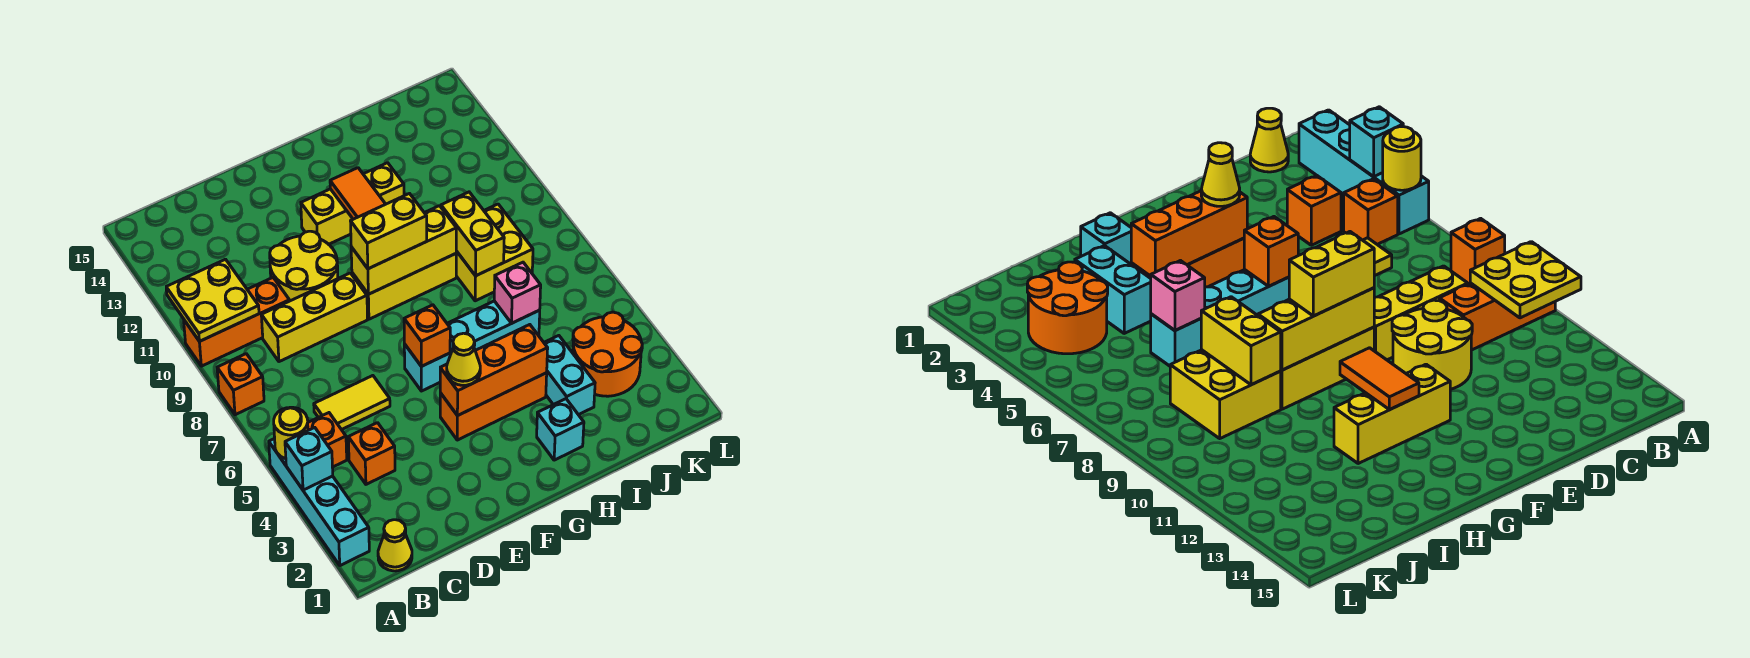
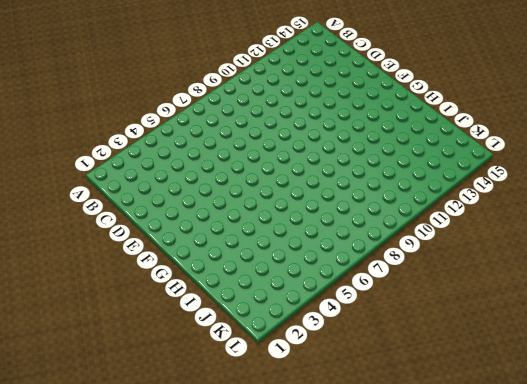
none -> cyan 1x4 brick [269,439,369,566]
none -> orange 1x1 brick [217,354,264,415]
none -> orange 1x3 brick [184,278,289,366]

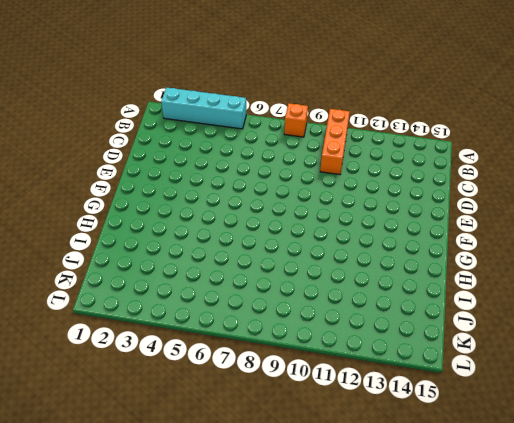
none -> yellow 1x1 cone [378,520,412,571]
none -> orange 1x1 brick [308,413,347,467]
none -> orange 1x1 brick [348,423,395,484]

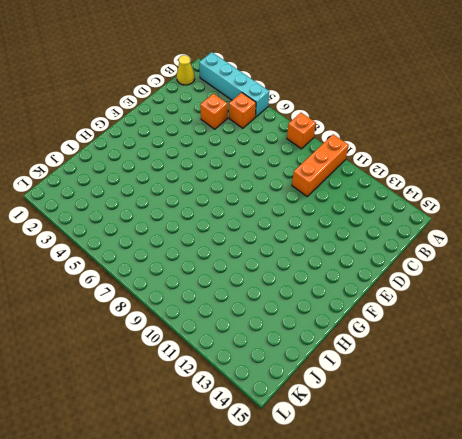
none -> yellow 1x2 tile [314,376,390,430]
none -> yellow 1x3 brick [261,273,368,362]
none -> yellow 2x2 round brick [270,231,338,301]

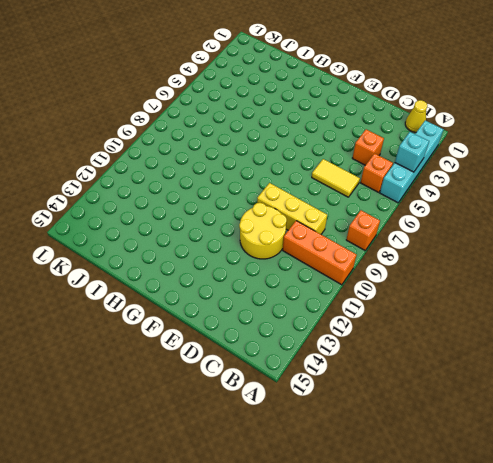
none -> orange 1x3 brick [440,373,547,440]
none -> cyan 1x4 brick [404,301,540,391]
none -> yellow 1x3 brick [352,254,456,319]

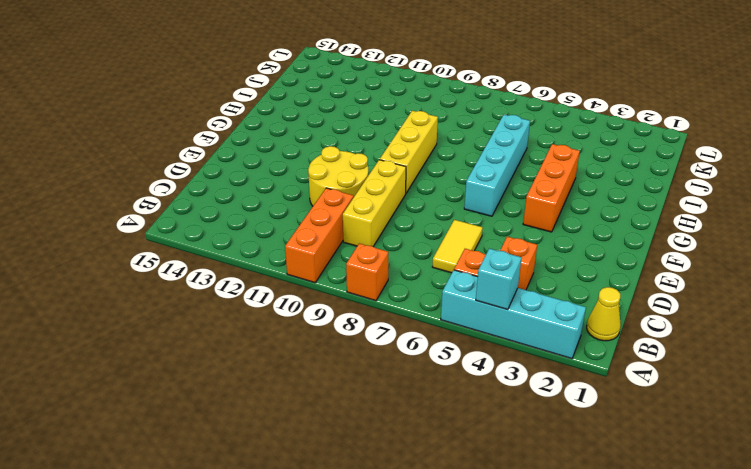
none -> yellow 1x3 brick [301,163,404,244]
none -> cyan 1x1 brick [537,399,584,460]
none -> cyan 1x2 brick [544,336,595,415]

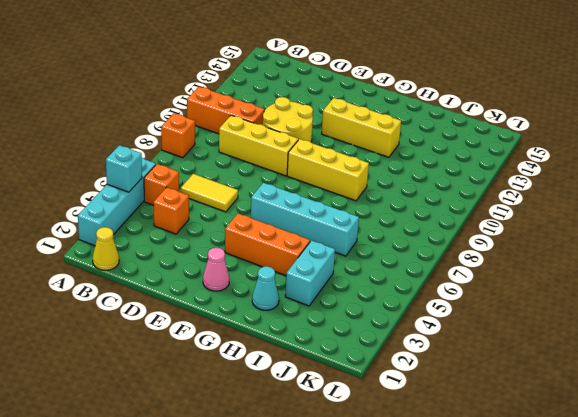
pink 1x1 cone [203,248,229,291] -> none
cyan 1x1 cone [252,266,279,310] -> cyan 1x1 brick [537,399,584,460]
none -> yellow 2x2 brick [456,204,533,301]
none -> orange 2x2 round brick [573,312,642,396]
none -> yellow 1x1 round brick [274,407,308,459]

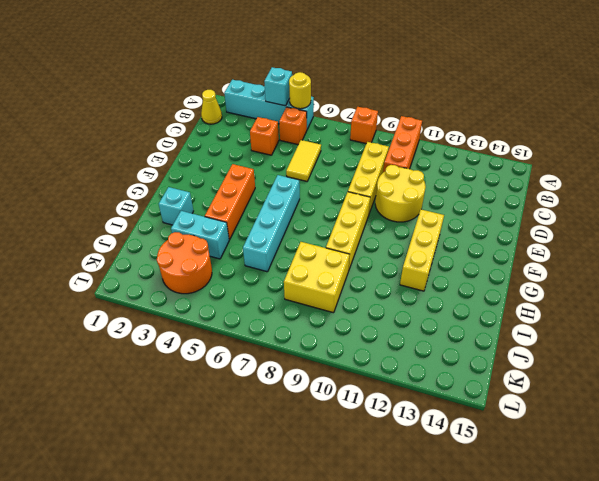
none -> yellow 2x2 plate [166,259,259,341]
none -> orange 1x3 brick [440,325,548,416]
none -> orange 1x1 brick [404,305,450,366]

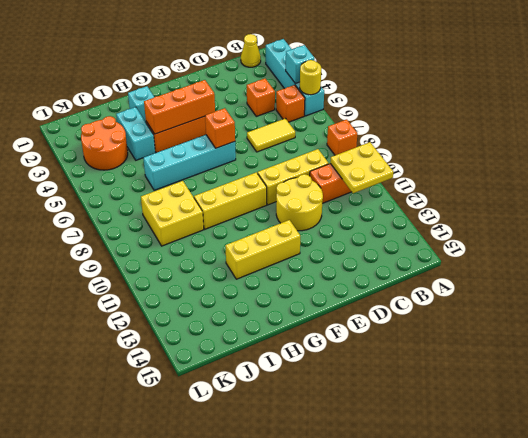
none -> yellow 1x3 brick [351,206,456,294]
none -> orange 1x2 tile [330,168,385,219]
none -> pink 1x1 brick [494,262,541,323]

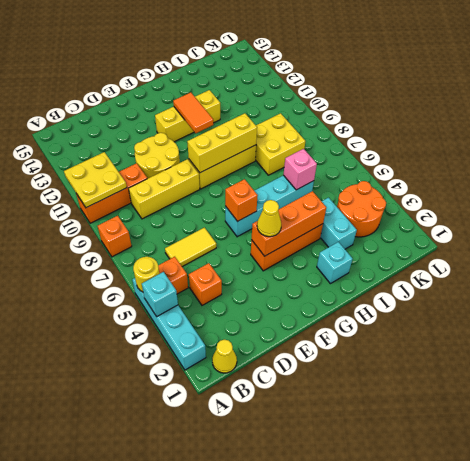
none -> yellow 1x2 brick [441,192,504,276]
none -> yellow 1x2 brick [351,194,427,269]

